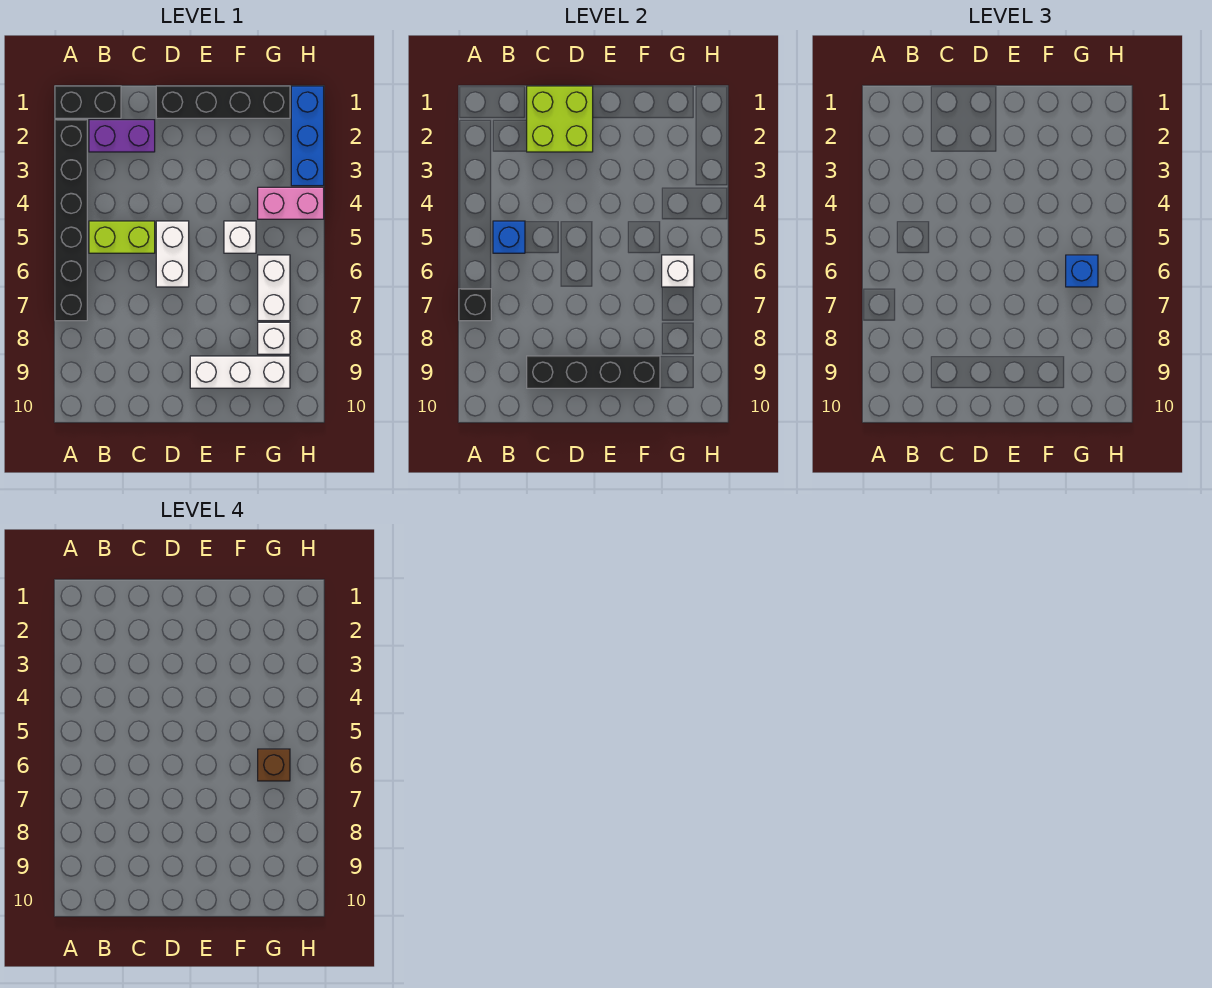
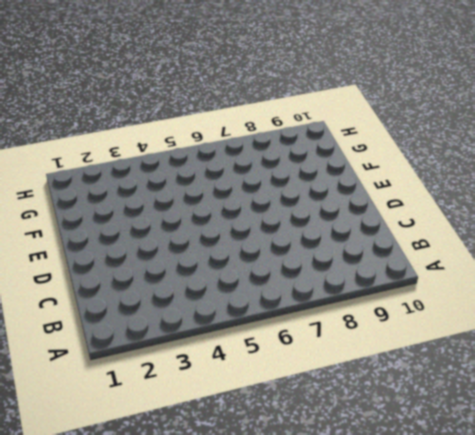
none -> black 1x2 brick [55,86,121,118]
none -> black 1x6 brick [55,120,87,321]
none -> purple 1x2 brick [89,120,155,152]

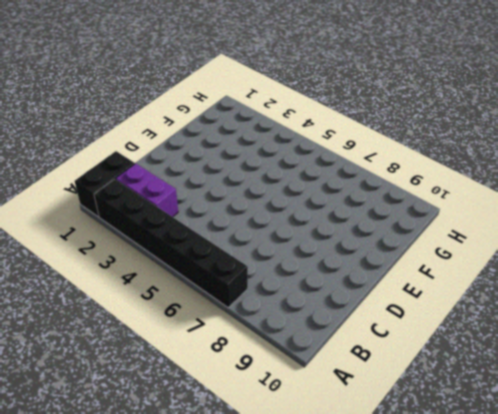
purple 1x2 brick [116,164,178,217] -> purple 1x2 brick turned to [89,120,155,152]
none -> lime 1x2 brick [89,221,155,253]
none -> black 1x4 brick [156,86,290,118]
none -> white 1x2 brick [156,221,189,287]

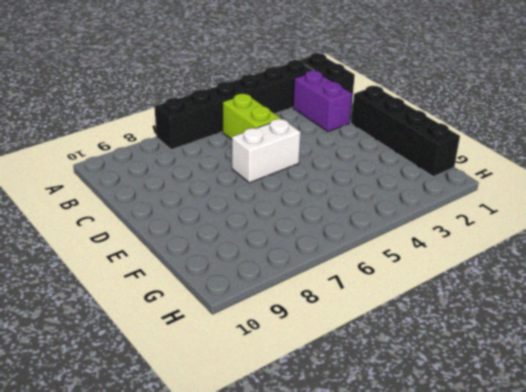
none -> white 1x3 brick [190,356,290,388]
none -> white 1x1 brick [224,221,256,253]
none -> pink 1x2 brick [258,187,324,219]

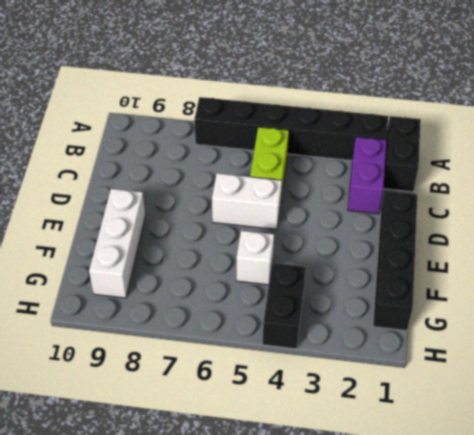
black 1x2 brick [263,263,306,349] -> pink 1x2 brick [258,187,324,219]
none -> white 1x2 brick [258,255,290,321]
none -> white 1x1 brick [258,322,290,354]
none -> blue 1x3 brick [291,86,324,186]

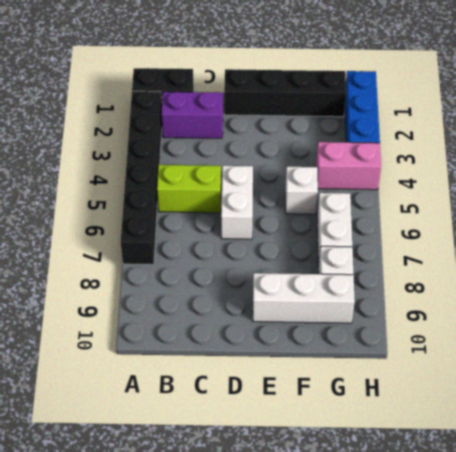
none -> black 1x1 brick [459,289,491,321]
none -> blue 1x1 brick [493,221,525,253]
none -> lime 2x2 brick [527,86,593,152]

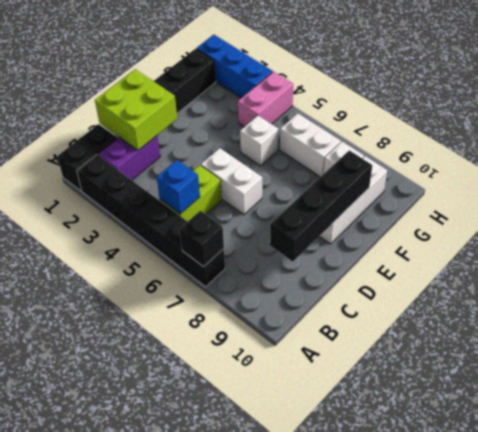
none -> white 1x1 brick [662,255,694,287]
none -> blue 1x1 brick [1066,255,1098,287]
none -> brown 1x1 brick [258,749,290,781]

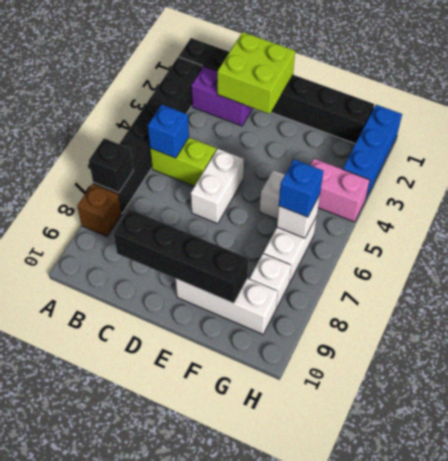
brown 1x1 brick [77,184,122,236] -> brown 1x1 brick moved to [258,749,290,781]

